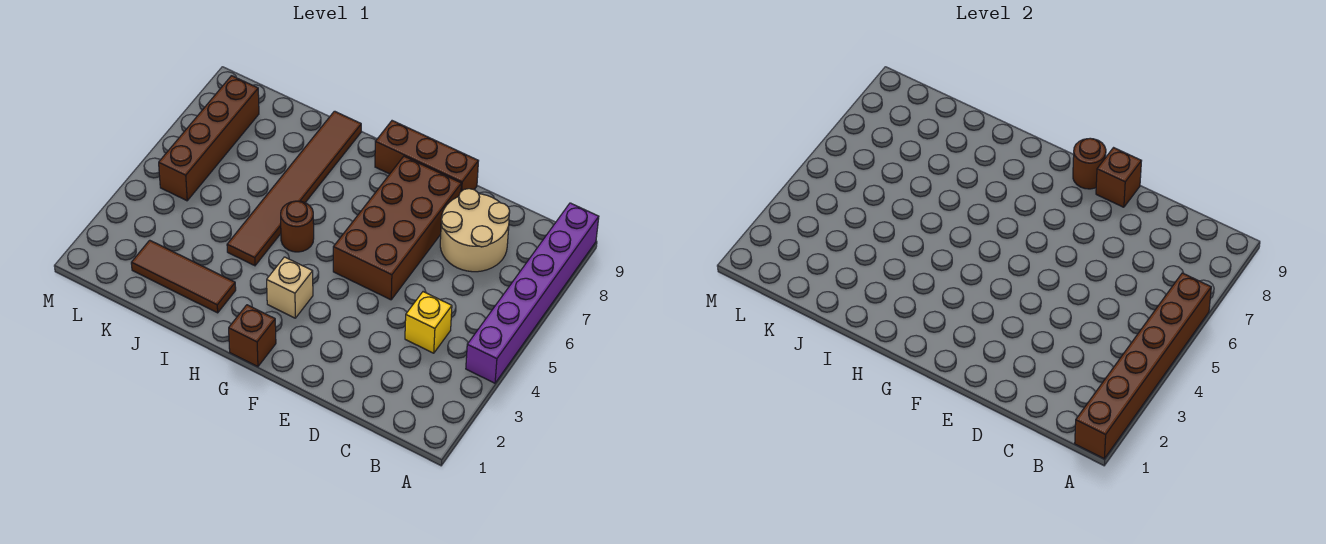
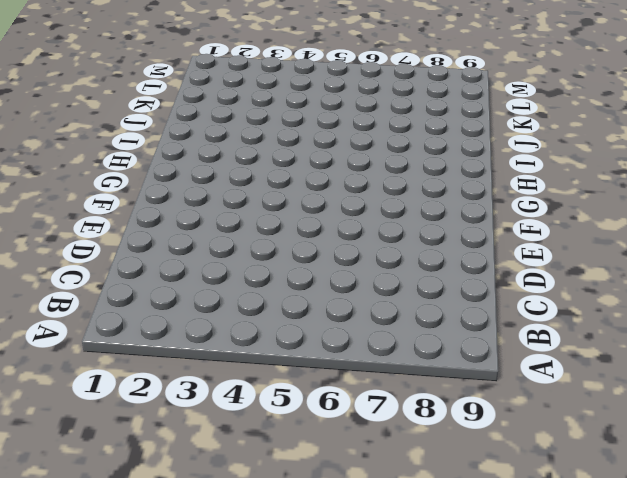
none -> purple 1x6 brick [466,203,599,383]
none -> yellow 1x1 brick [405,292,452,353]
none -> tan 2x2 round brick [440,189,510,272]

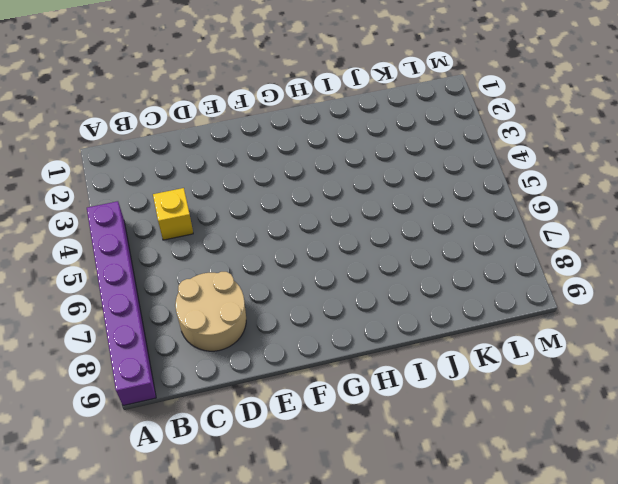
none -> brown 2x4 brick [333,156,461,300]
none -> brown 1x3 brick [375,121,478,191]
none -> brown 1x1 brick [229,305,276,367]

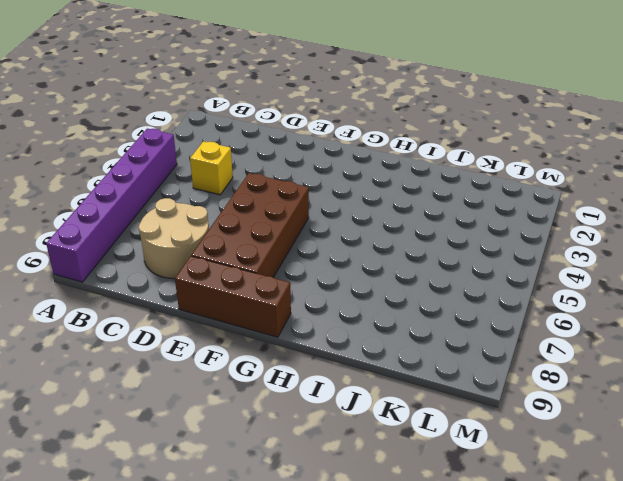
none -> brown 1x1 brick [229,305,276,367]
none -> tan 1x1 brick [267,257,313,318]
none -> brown 1x1 round brick [281,201,314,252]

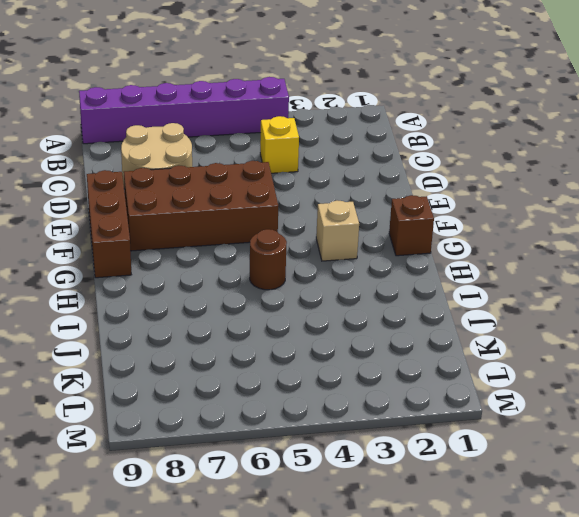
none -> brown 1x3 tile [131,240,236,313]
none -> brown 1x6 tile [227,111,361,266]
none -> brown 1x4 brick [159,76,259,201]

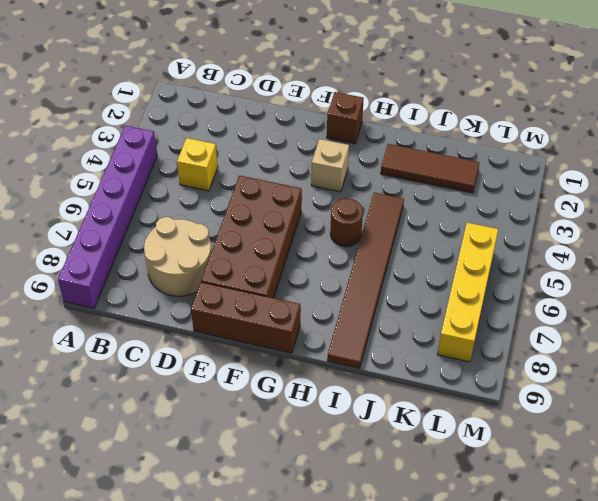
yellow 1x4 brick [437,223,498,362] -> brown 1x4 brick [159,76,259,201]
none -> brown 1x6 brick [1075,273,1211,459]
none -> brown 1x1 brick [1096,148,1141,207]
none -> brown 1x1 round brick [1073,138,1106,189]

